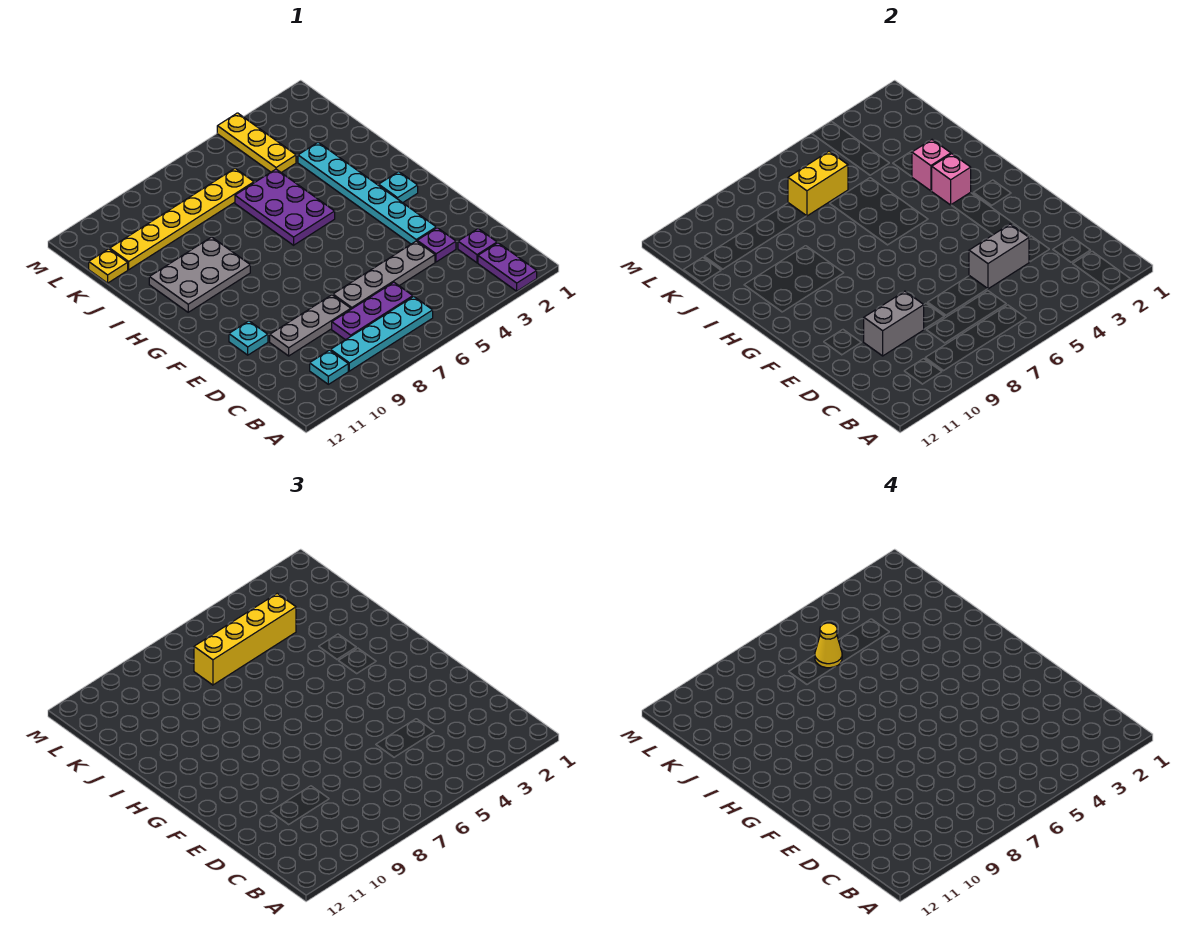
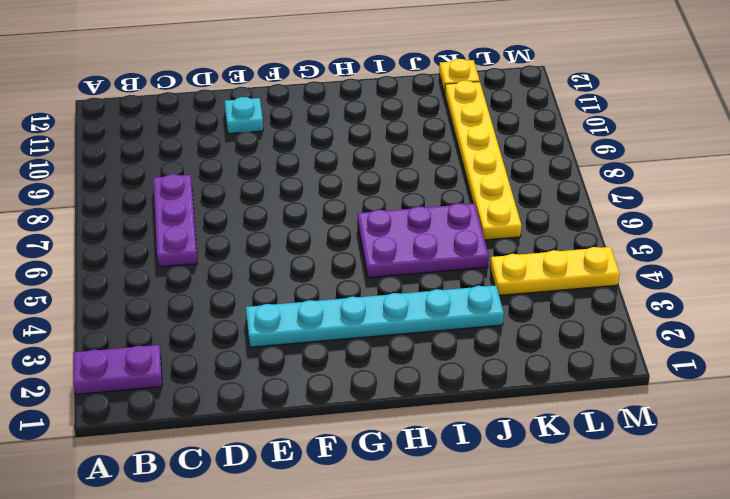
none -> cyan 1x4 plate [331,297,433,371]
none -> cyan 1x1 plate [310,350,348,384]
none -> purple 1x1 plate [458,229,497,263]

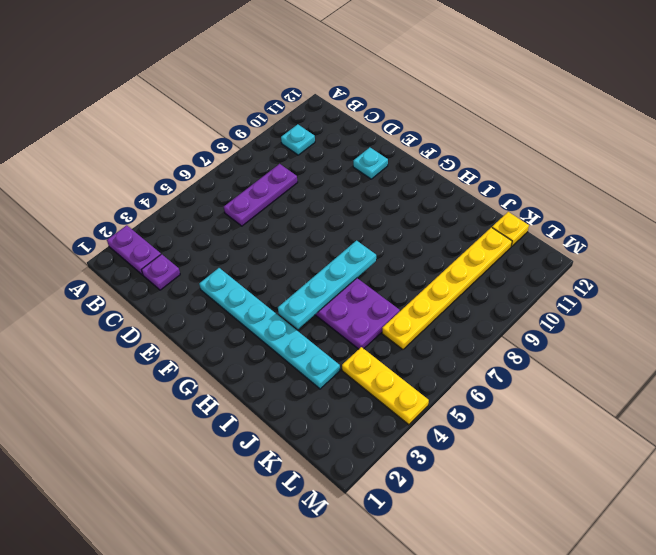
cyan 1x4 plate [278,241,376,329] -> cyan 1x4 plate moved to [331,297,433,371]
none -> purple 1x1 plate [417,228,456,262]
none -> grey 1x4 plate [333,241,435,309]
none -> grey 1x3 plate [270,295,351,356]

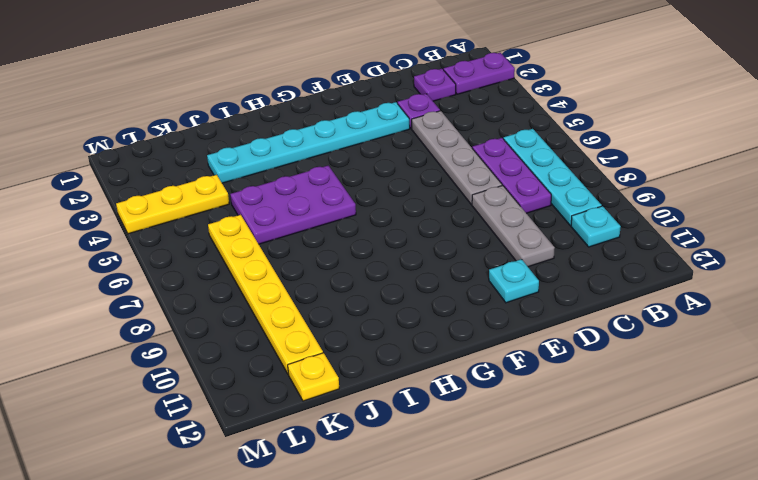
none -> cyan 1x1 plate [379,172,418,203]
none -> grey 2x3 plate [149,237,250,312]
none -> grey 1x2 brick [969,224,1029,289]

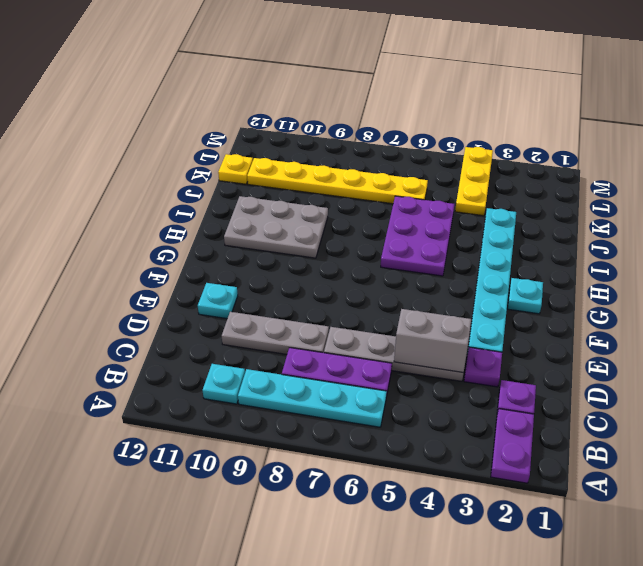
none -> grey 1x2 brick [864,291,924,356]
none -> pink 1x1 brick [931,154,971,205]
none -> pink 1x1 brick [912,140,951,191]

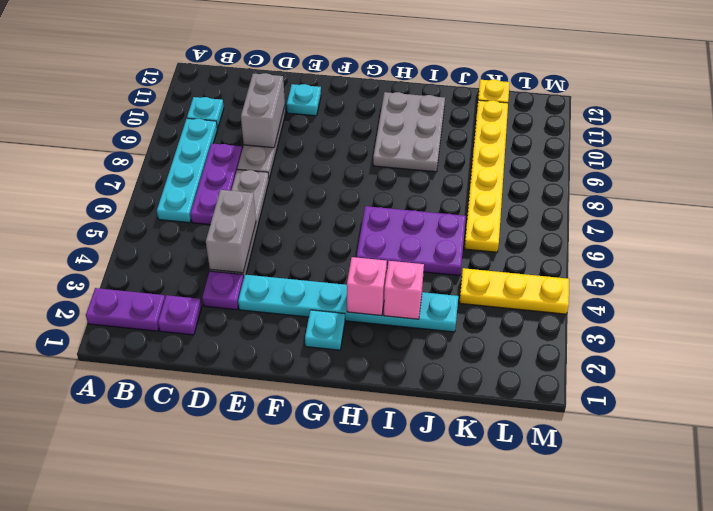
none -> yellow 1x2 brick [788,151,848,216]
none -> yellow 1x4 brick [194,593,296,685]
none -> yellow 1x1 cone [815,623,842,668]

